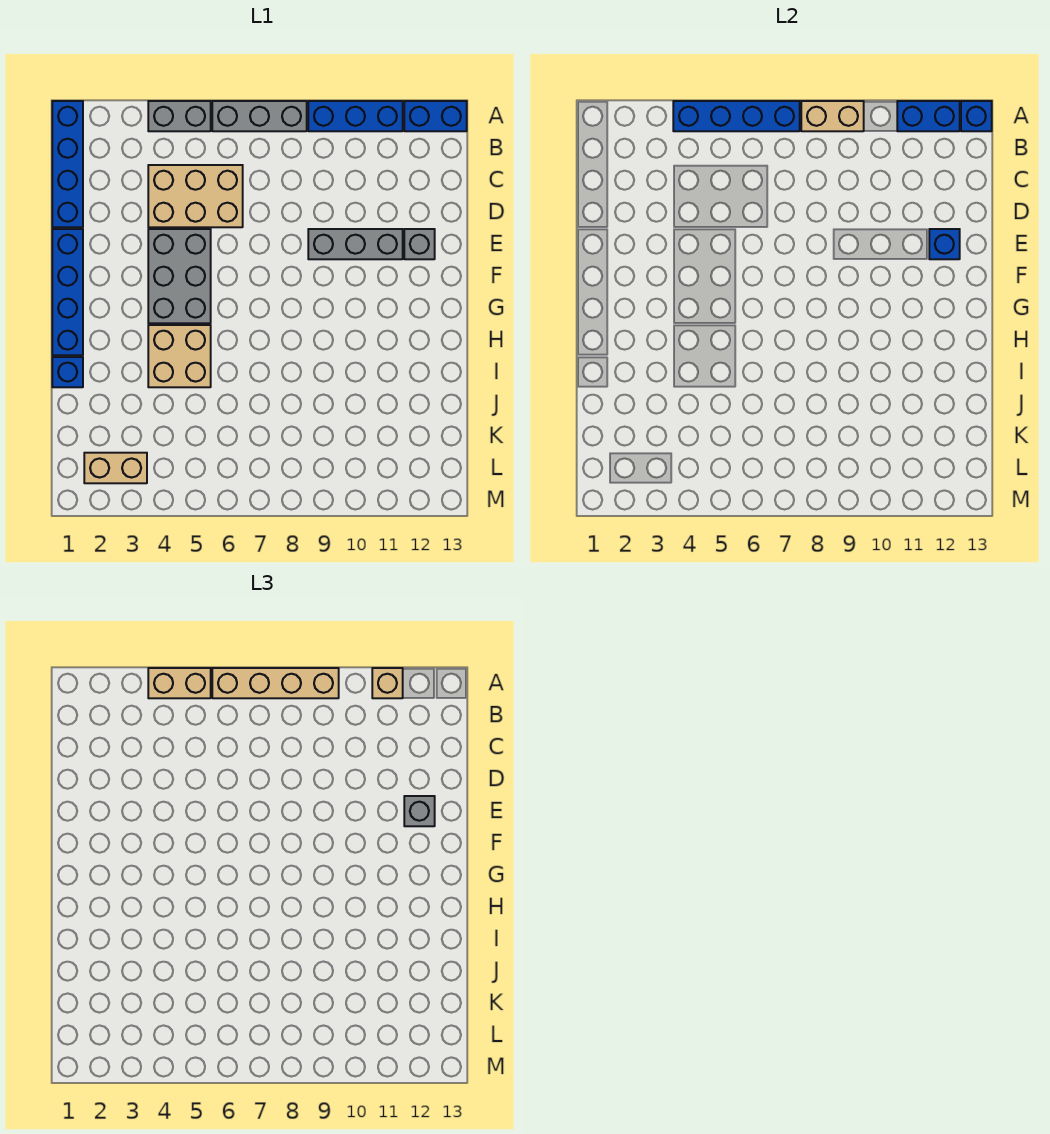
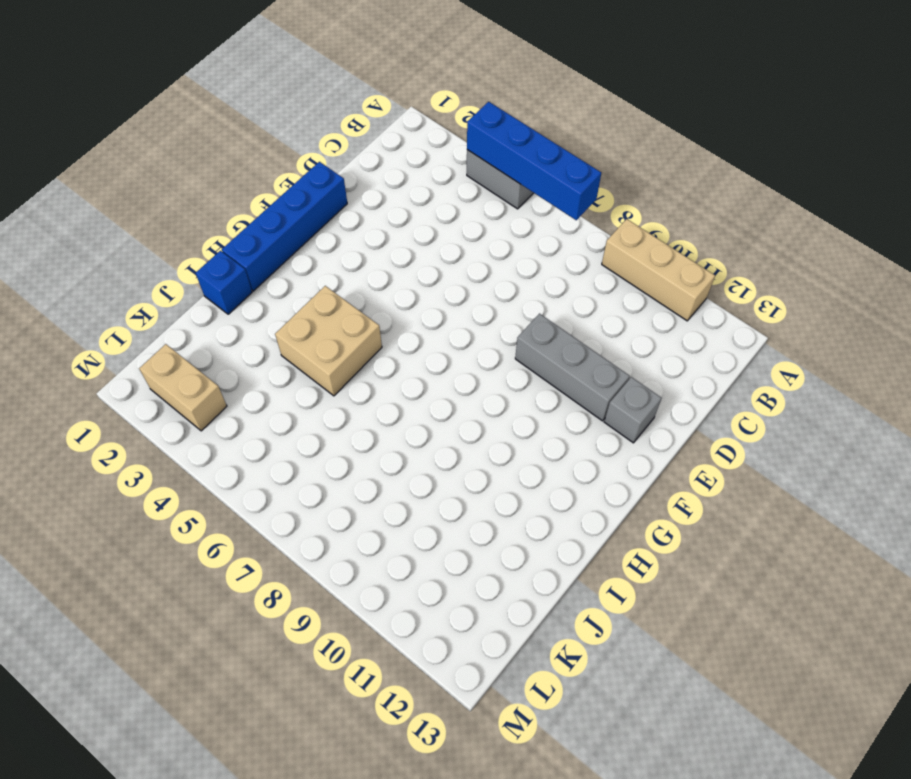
tan 1x3 brick [602,219,715,321] -> blue 1x3 brick [308,101,403,131]
none -> blue 1x4 brick [52,101,83,227]
none -> grey 1x3 brick [212,101,307,131]
none -> blue 1x2 brick [404,101,467,131]

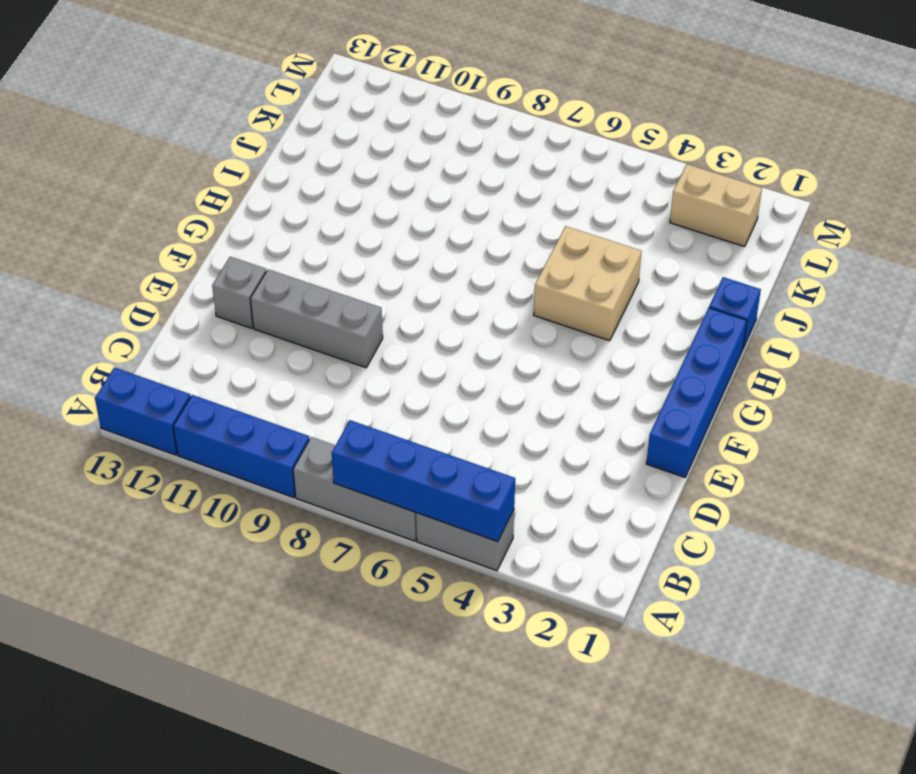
none -> blue 1x4 brick [52,101,83,227]
none -> tan 2x3 brick [148,165,243,227]
none -> grey 2x3 brick [148,229,211,323]

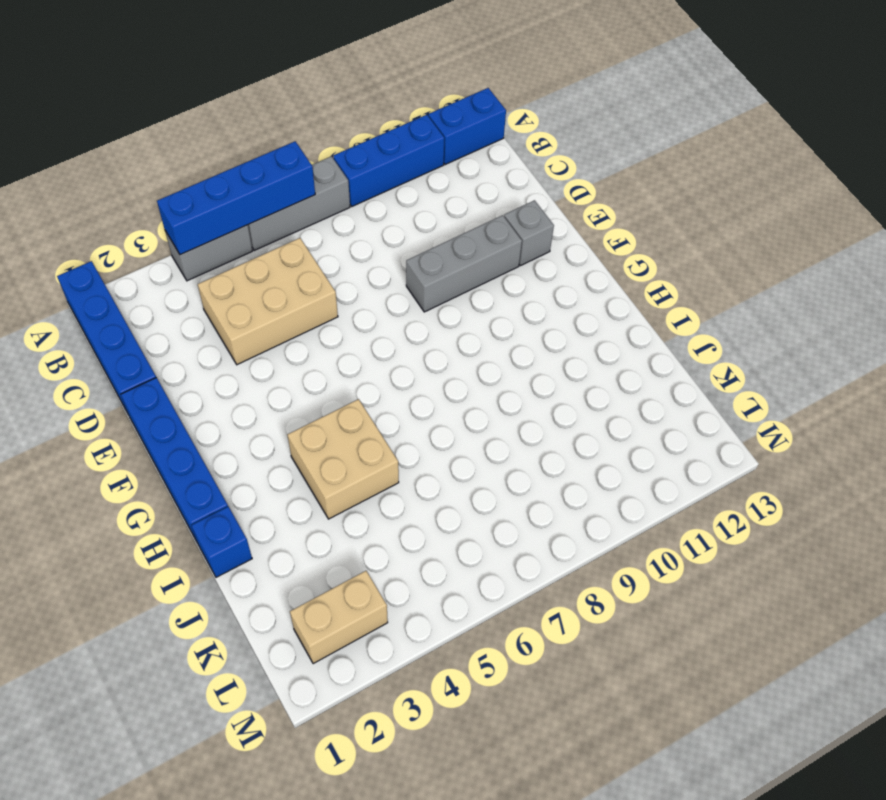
none -> grey 2x3 brick [148,229,211,323]
none -> tan 1x2 brick [801,101,864,131]
none -> blue 1x2 brick [897,101,960,131]

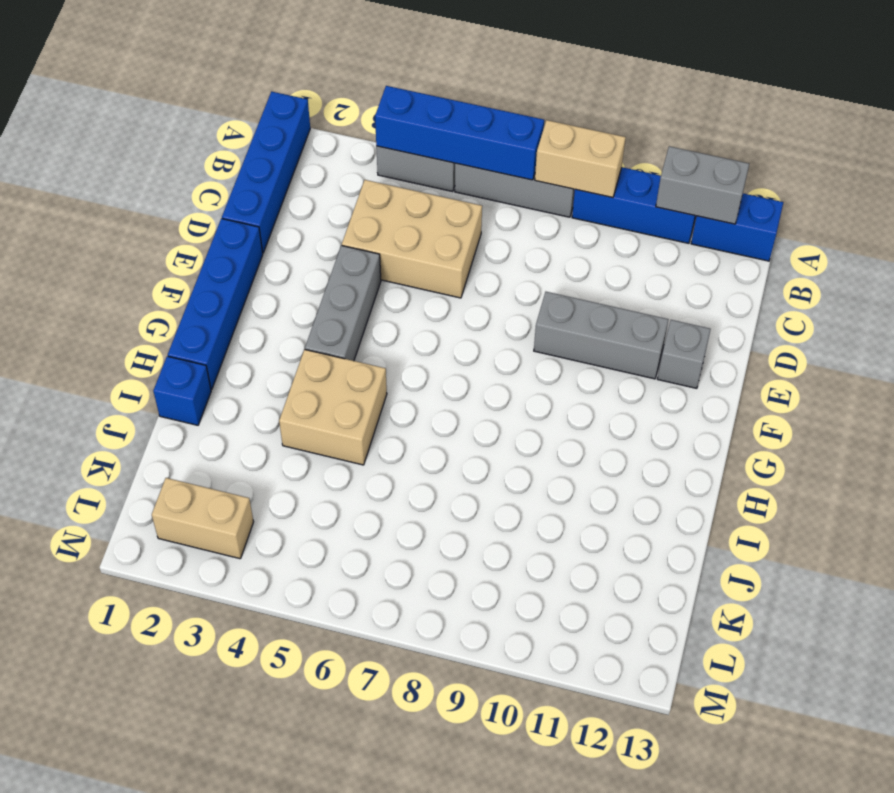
grey 1x2 brick [656,146,749,224] -> blue 1x2 brick [897,101,960,131]
grey 1x3 brick [305,246,381,361] -> grey 2x3 brick [148,229,211,323]
none -> blue 1x1 brick [961,101,992,131]
none -> blue 1x1 brick [929,229,960,259]
none -> tan 1x2 brick [148,668,211,698]

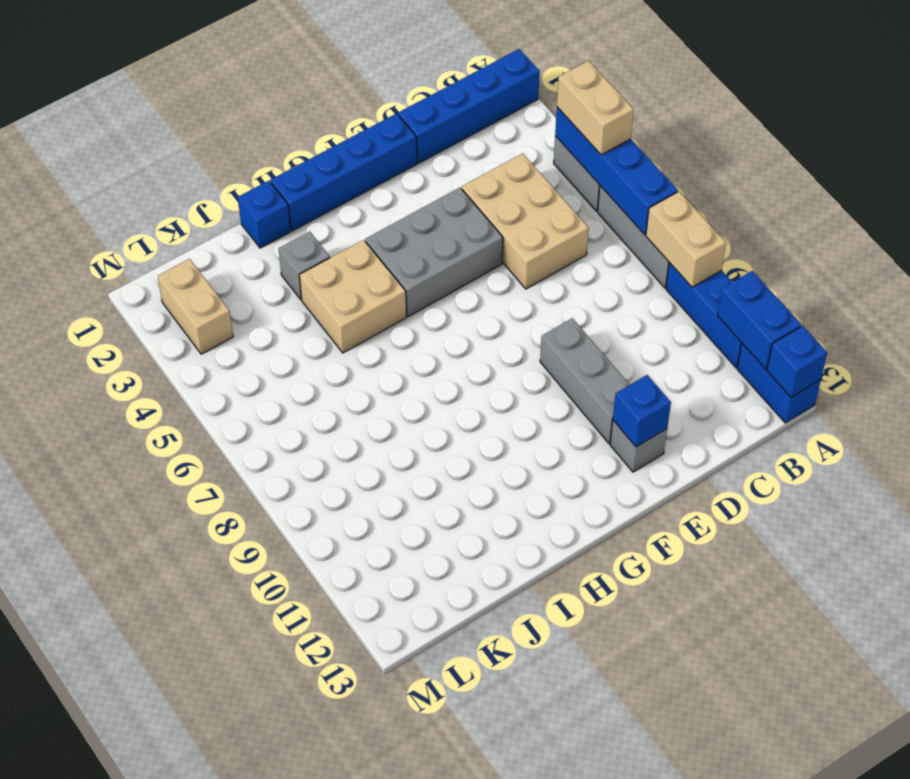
grey 1x1 brick [279,232,330,300] -> grey 1x1 brick moved to [404,796,435,826]
none -> tan 1x4 brick [212,668,339,698]
none -> tan 1x1 brick [372,668,403,698]

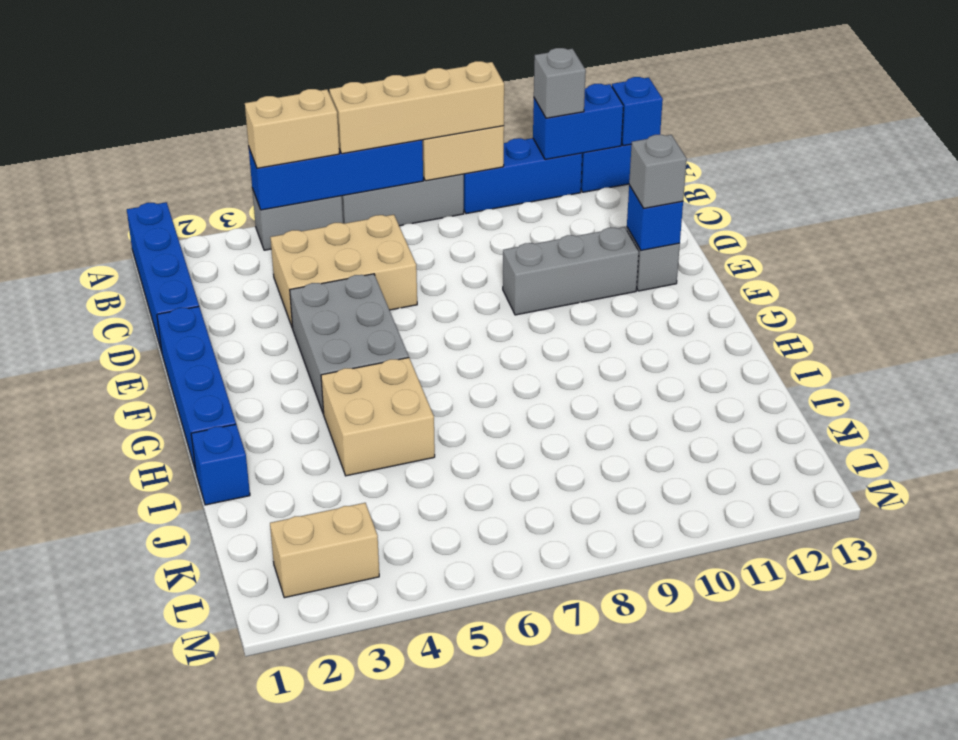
grey 1x1 brick [534,48,586,118] -> tan 1x1 brick [372,668,403,698]

